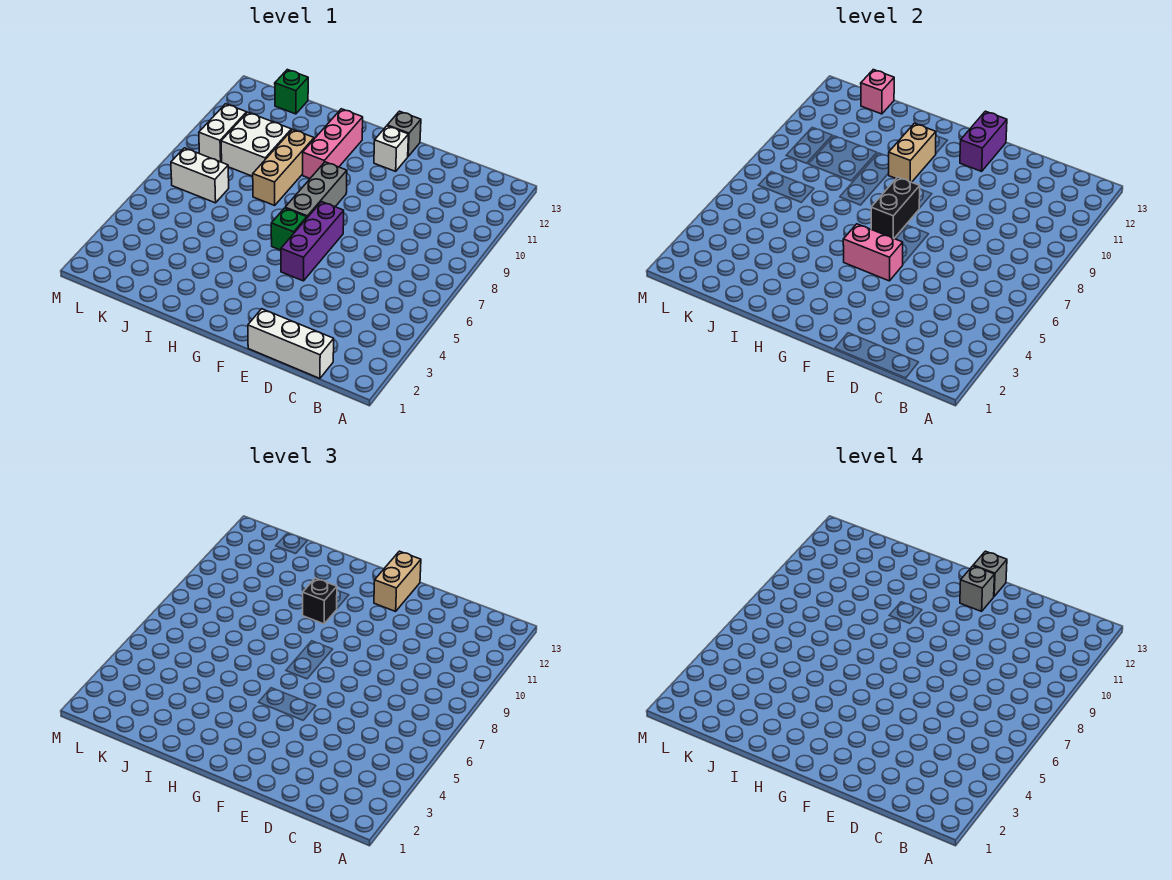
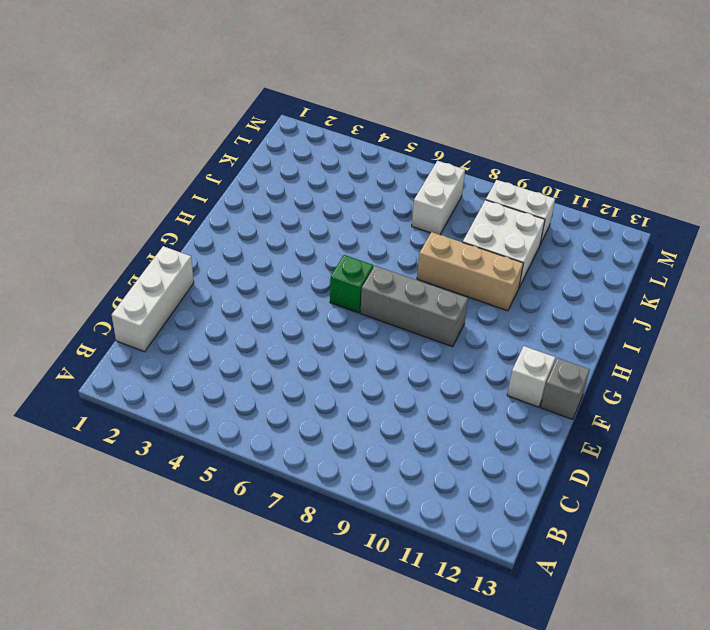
none -> purple 1x3 brick [281,202,344,281]
none -> pink 1x3 brick [303,109,363,178]
none -> green 1x1 brick [275,70,308,114]

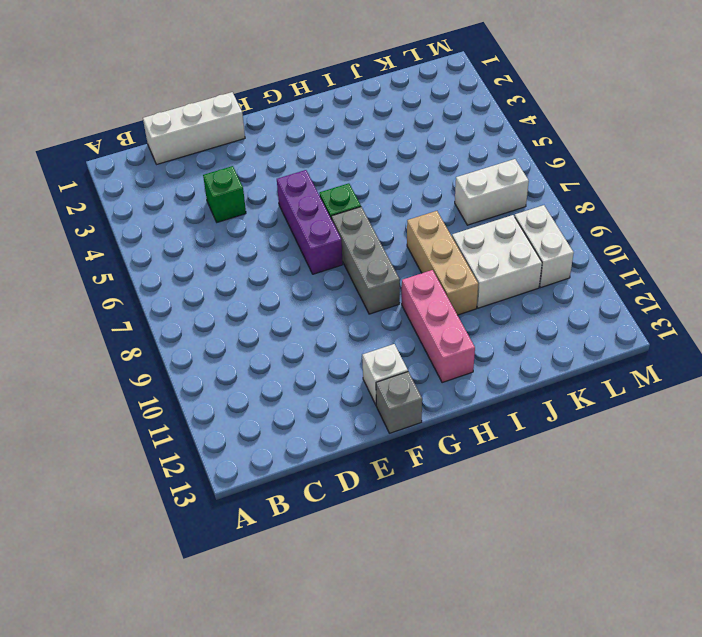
green 1x1 brick [203,166,246,222] -> green 1x1 brick moved to [275,70,308,114]
none -> pink 1x2 brick [843,224,903,281]
none -> purple 1x2 brick [960,111,1007,171]
none -> black 1x2 brick [871,177,920,238]

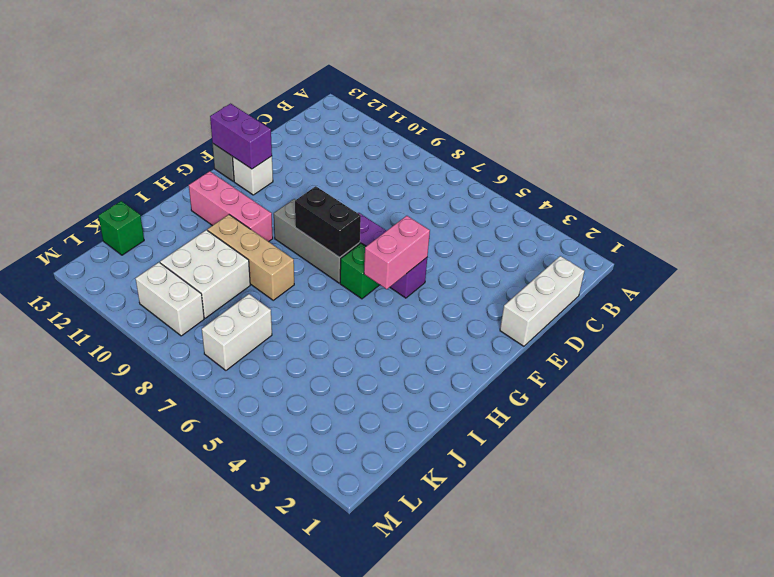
none -> tan 1x2 brick [888,123,936,182]
none -> pink 1x1 brick [861,70,894,114]
none -> tan 1x2 brick [374,551,421,611]

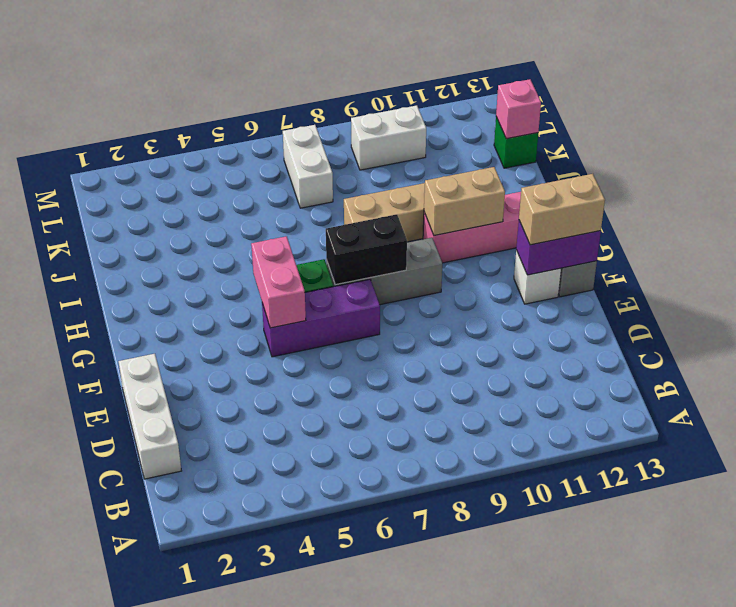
none -> white 2x2 brick [221,112,291,176]
none -> black 1x1 brick [303,578,337,624]
none -> grey 1x1 brick [960,566,995,611]

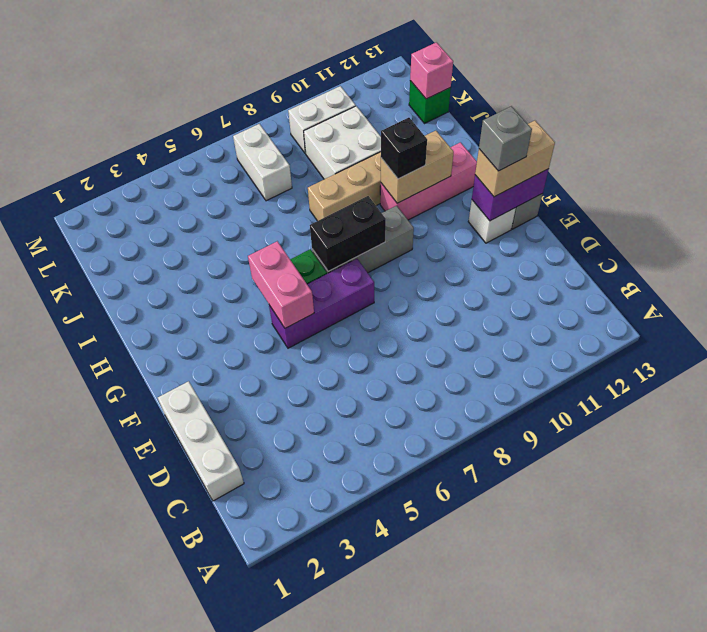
none -> grey 1x1 brick [973,551,1007,596]

